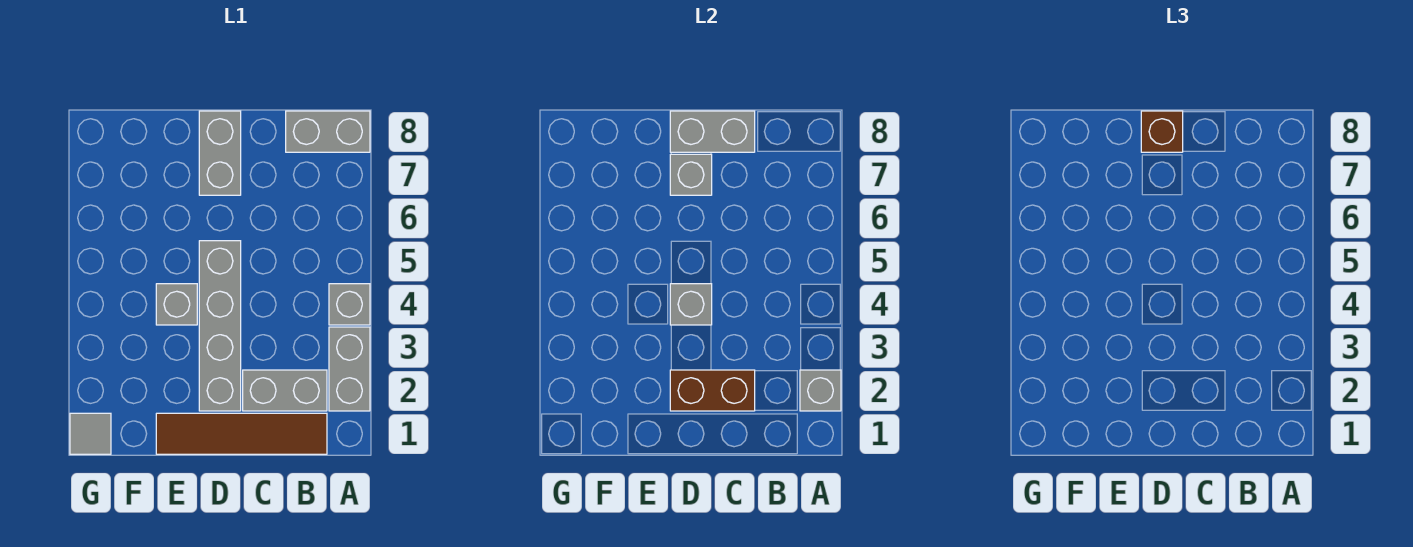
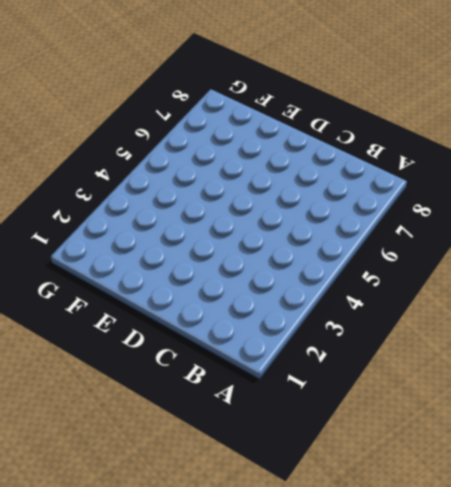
none -> grey 1x2 brick [329,327,370,411]
none -> grey 1x1 brick [329,284,370,325]
none -> grey 1x2 brick [286,111,370,152]

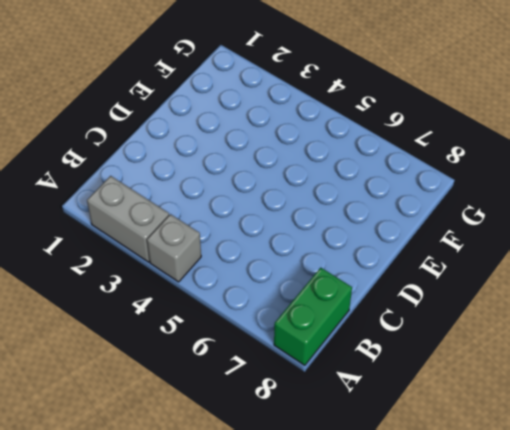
green 1x2 brick [274,268,352,365] -> grey 1x2 brick [286,111,370,152]
none -> brown 1x4 tile [156,413,327,454]
none -> grey 1x2 brick [243,370,327,411]
none -> grey 1x4 brick [199,241,241,411]

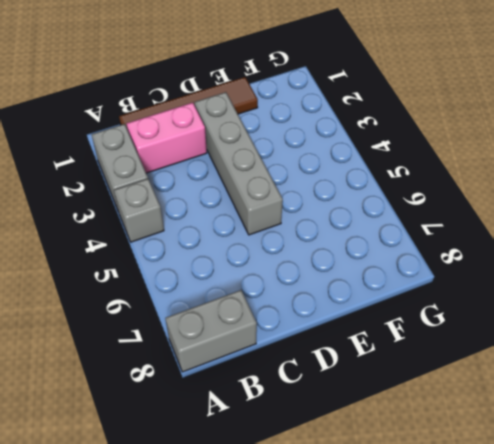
pink 1x2 brick [126,103,207,173] -> grey 1x2 brick [243,370,327,411]
none -> grey 1x2 brick [199,111,241,195]
none -> grey 1x1 brick [156,284,197,325]
none -> grey 1x1 tile [70,413,111,454]

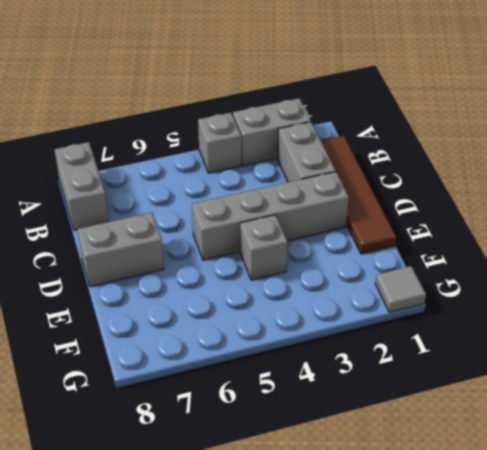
none -> grey 1x1 brick [800,370,841,411]
none -> brown 1x2 brick [670,370,755,411]
none -> grey 1x2 brick [670,111,755,152]

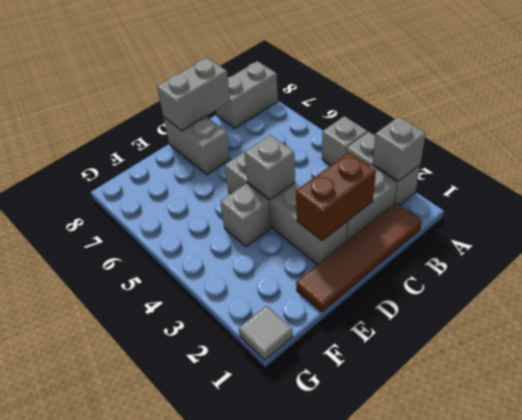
none -> grey 1x1 brick [670,154,712,195]
none -> brown 1x1 brick [1141,111,1183,152]

